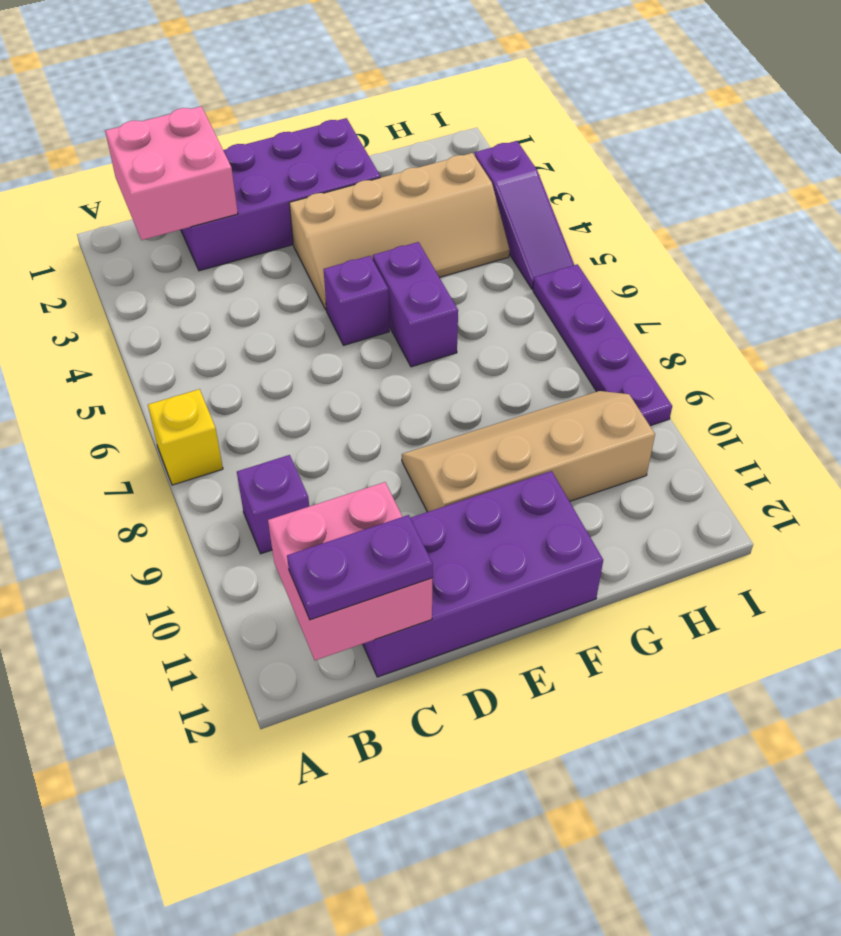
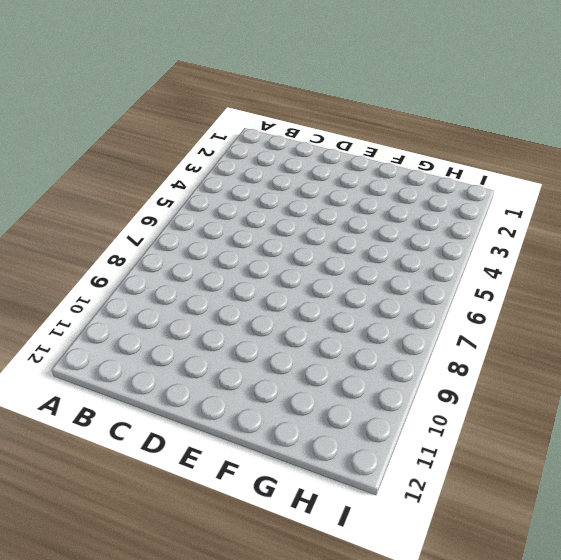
none -> yellow 1x1 brick [148,389,223,485]
none -> purple 1x1 brick [237,455,309,554]
none -> purple 2x4 brick [181,118,380,271]

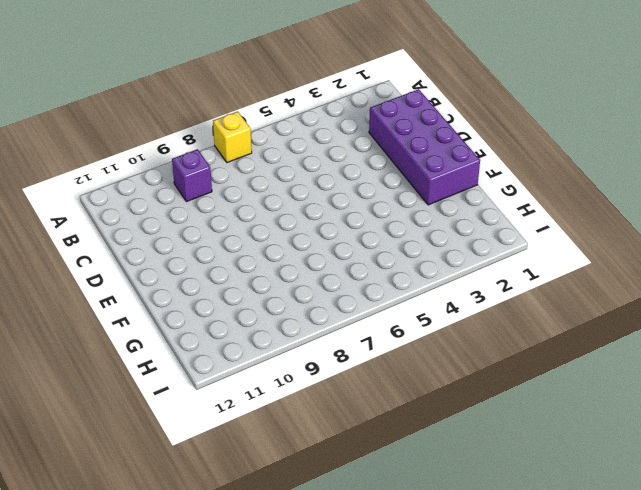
none -> purple 2x4 brick [363,471,603,677]
none -> tan 2x4 slope [289,153,509,310]
none -> purple 1x1 brick [324,256,389,345]

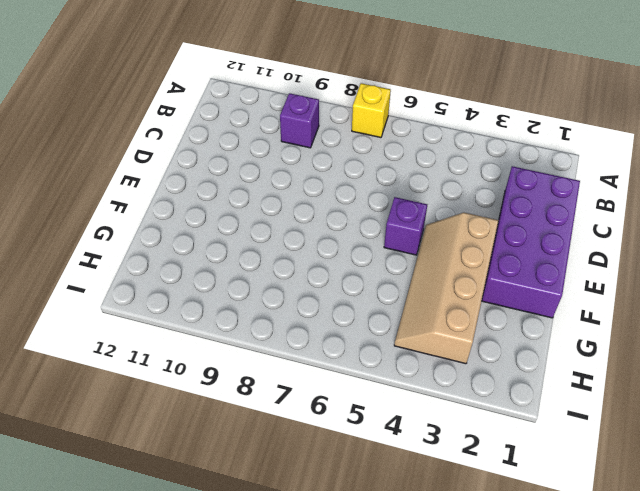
none -> purple 2x4 brick [363,471,603,677]
none -> tan 2x4 slope [402,391,655,512]
none -> purple 1x2 brick [373,242,458,367]

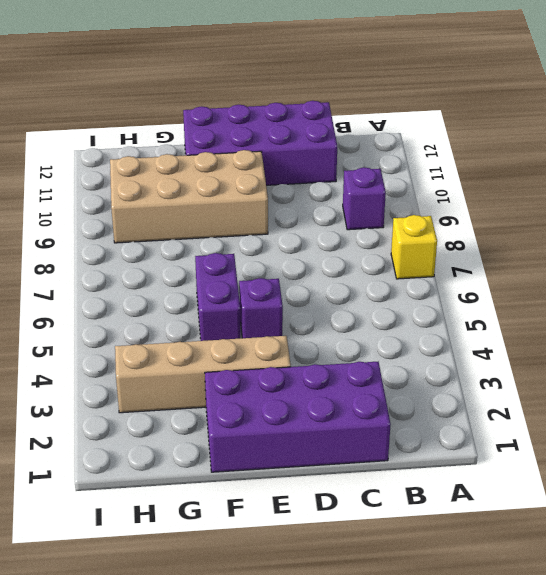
tan 2x4 brick [110,150,268,243] -> tan 2x4 slope [402,391,655,512]
none -> purple 1x3 slope [475,141,574,289]
none -> purple 1x4 plate [533,264,672,426]
none -> pink 2x2 brick [105,106,238,240]

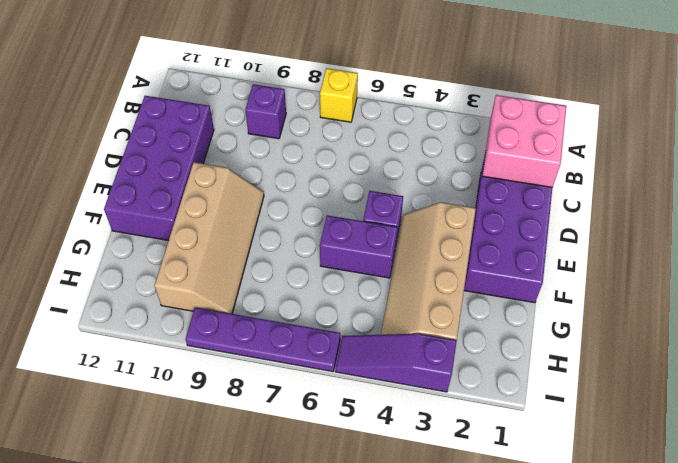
none -> pink 2x2 brick [268,482,432,660]
none -> purple 1x2 plate [287,515,433,620]

